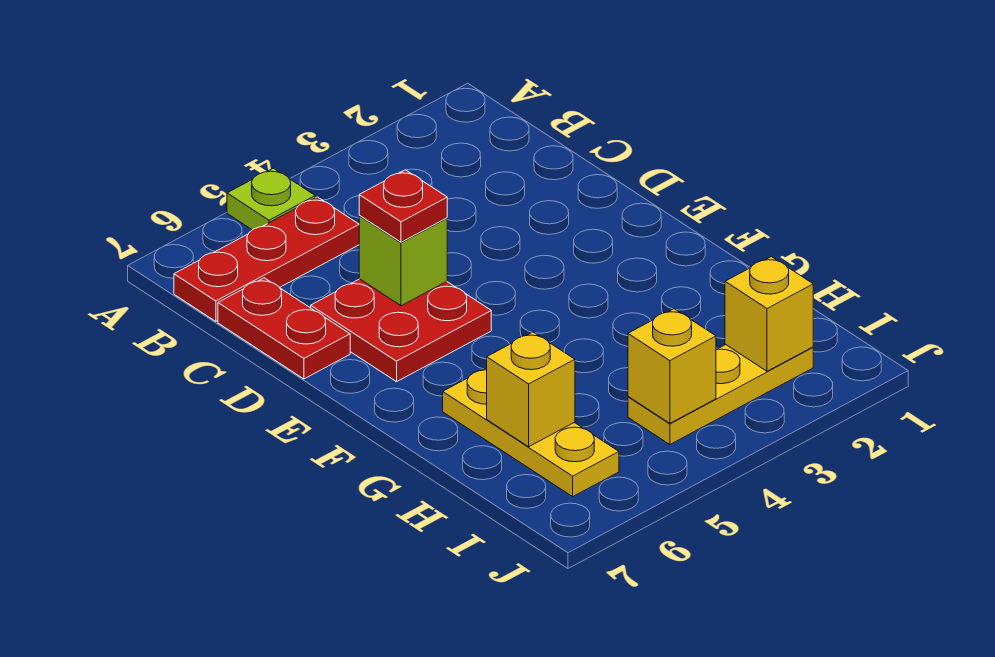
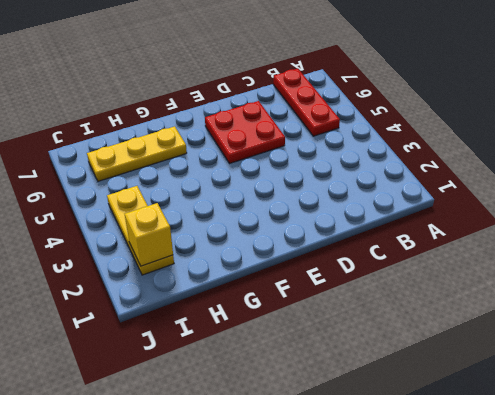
none -> lime 1x1 plate [227,168,315,230]
none -> red 1x2 plate [218,278,350,379]

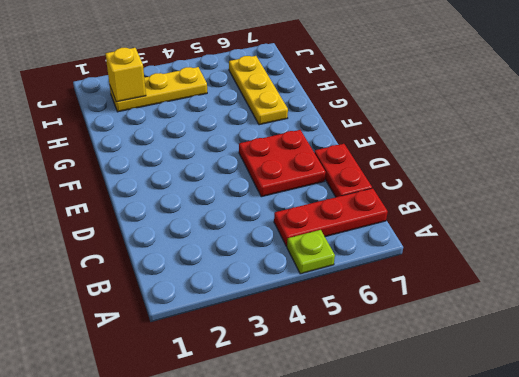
none -> lime 1x1 brick [359,216,447,306]
none -> yellow 1x1 brick [487,332,575,447]

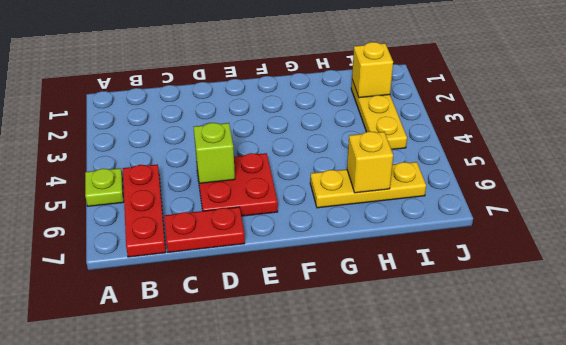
none -> yellow 1x1 brick [628,309,716,423]
none -> red 1x1 plate [359,170,447,242]

